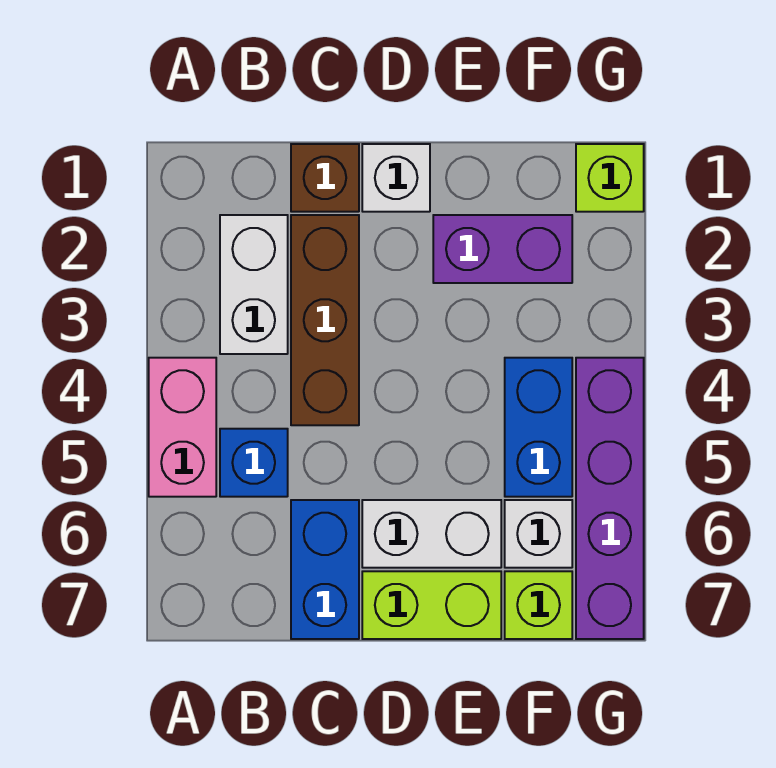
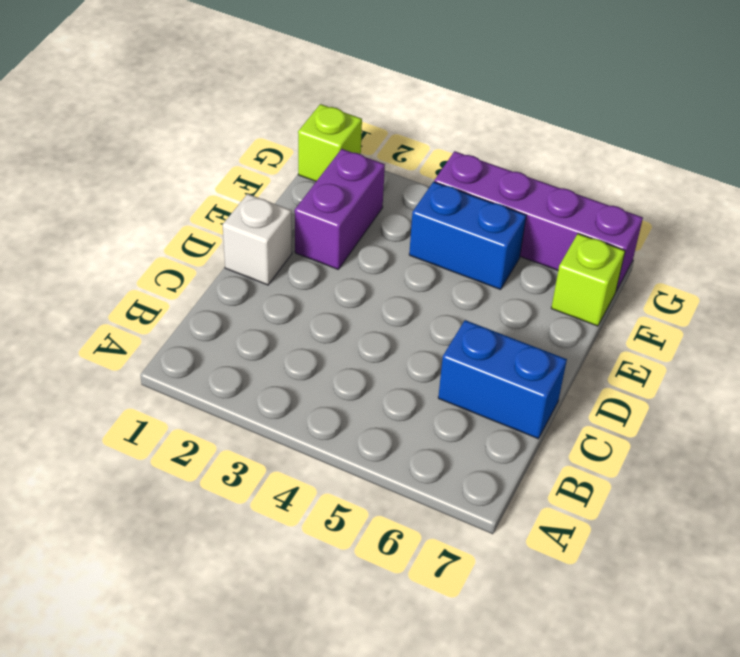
none -> pink 1x2 brick [149,358,216,497]
none -> white 1x2 brick [220,215,288,354]
none -> blue 1x1 brick [220,429,288,497]

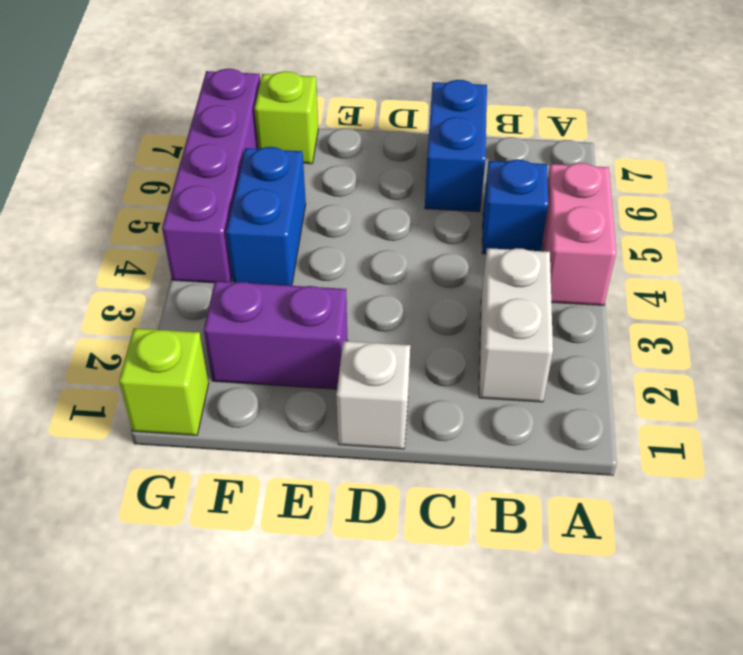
none -> brown 1x1 brick [291,144,359,212]
none -> brown 1x3 brick [291,215,359,425]
none -> white 1x2 brick [362,500,501,568]

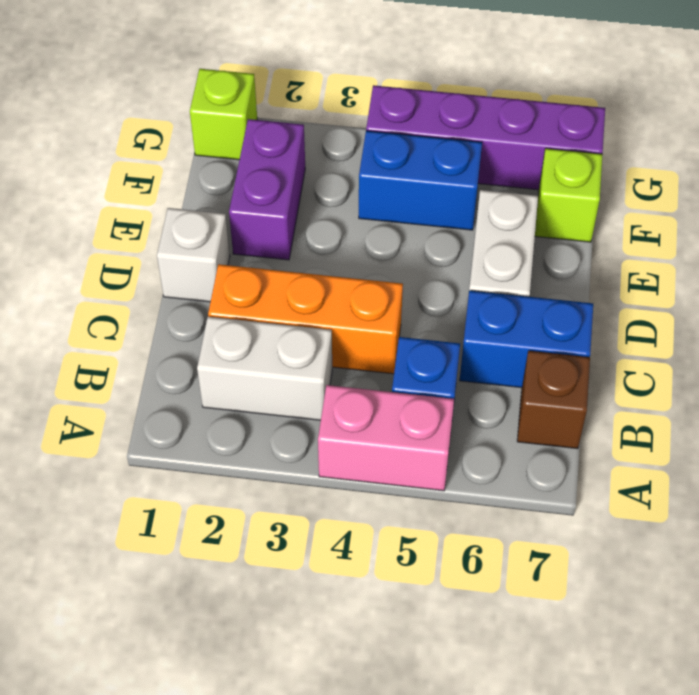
brown 1x1 brick [517,351,590,449] -> brown 1x1 brick moved to [291,144,359,212]
orange 1x3 brick [208,264,403,374] -> brown 1x3 brick [291,215,359,425]
none -> lime 1x2 brick [362,571,501,639]
none -> white 1x1 brick [505,500,572,568]

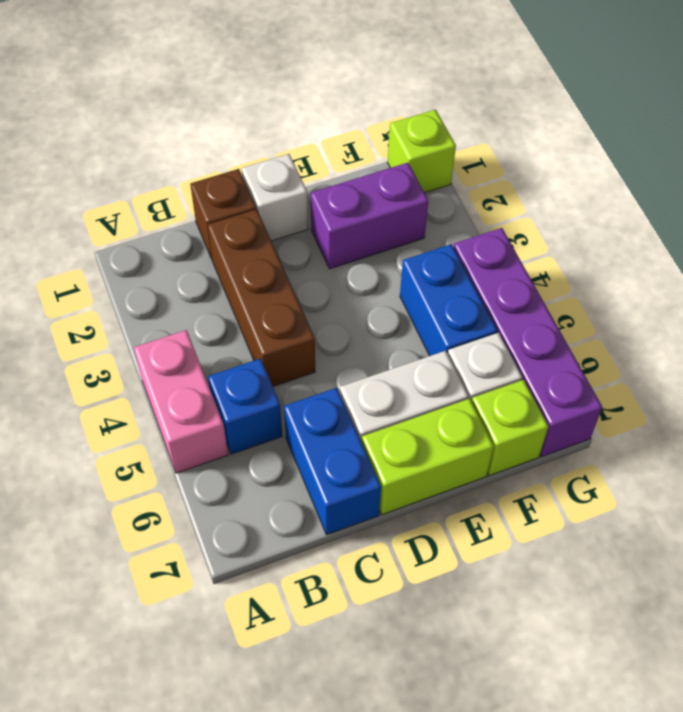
none -> white 1x2 brick [220,215,288,354]

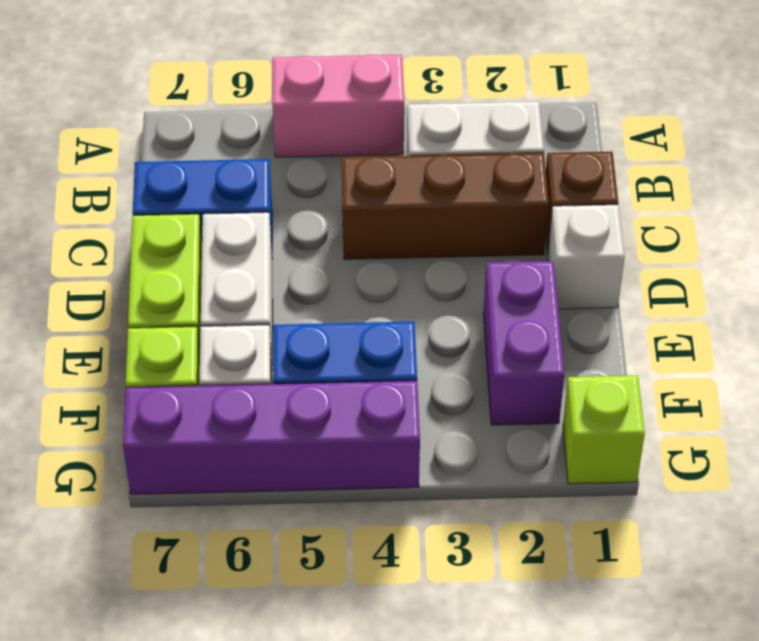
none -> blue 1x1 brick [220,429,288,497]

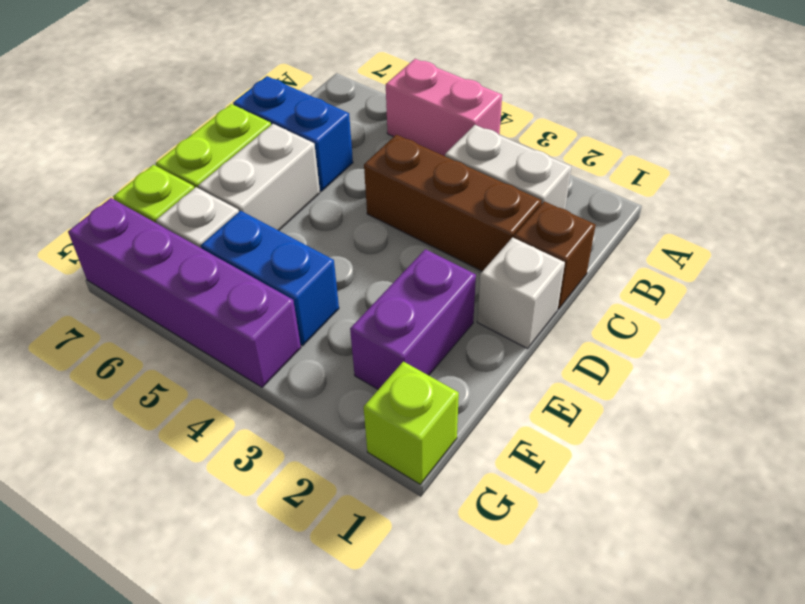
none -> blue 1x1 brick [220,429,288,497]

